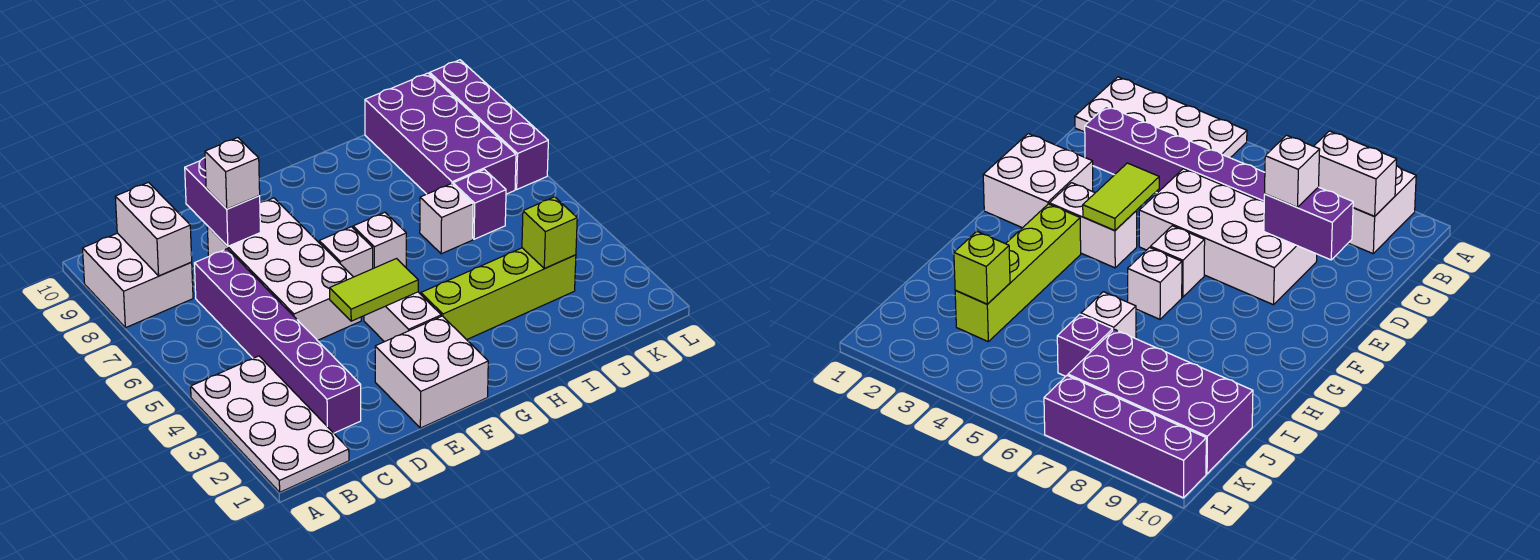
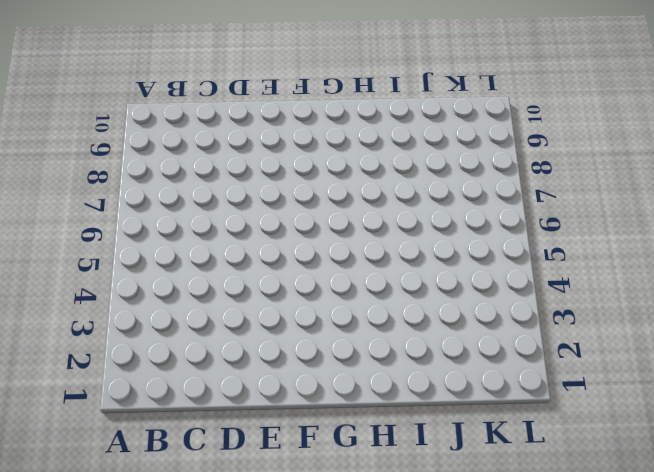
none -> white 2x4 plate [191,356,349,492]
none -> white 2x2 brick [83,233,193,328]
none -> purple 1x6 brick [194,249,361,433]

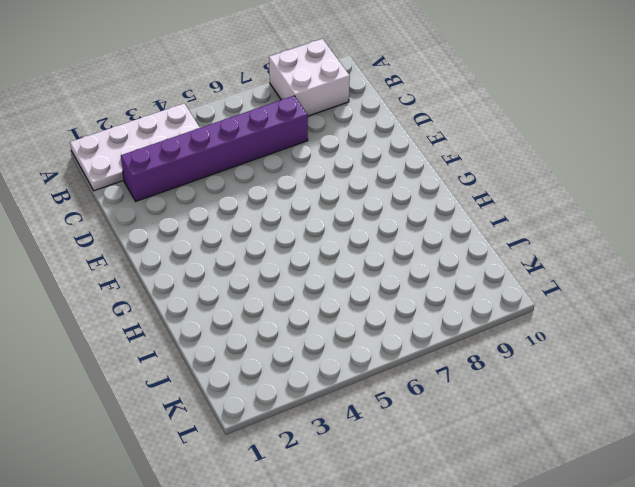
none -> white 2x4 brick [207,198,361,340]
none -> white 2x2 brick [375,316,488,428]
none -> white 1x2 brick [364,292,441,342]

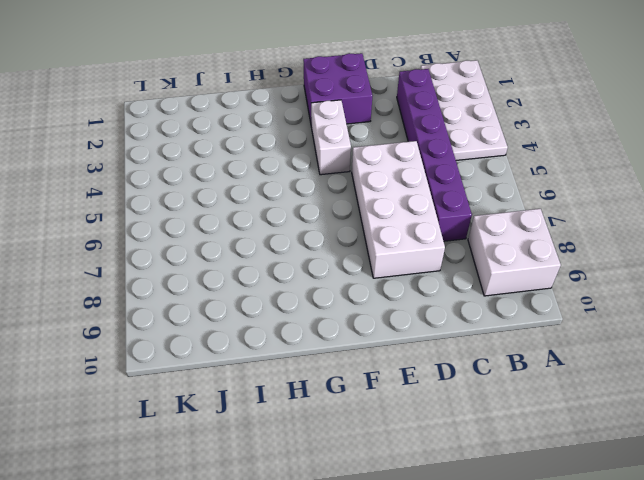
purple 2x2 brick [303,53,372,127] -> white 2x2 brick [375,316,488,428]
none -> white 1x1 brick [319,227,373,277]
none -> lime 1x4 brick [421,248,576,340]
none -> white 1x1 brick [353,212,406,268]

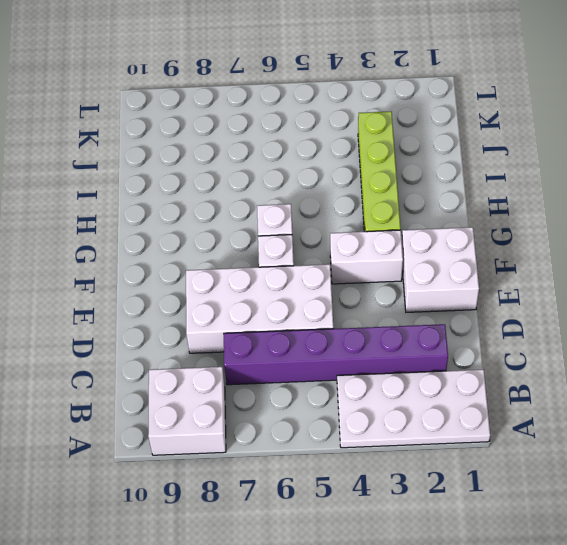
none -> white 1x1 brick [420,184,473,254]
none -> purple 1x1 brick [453,169,506,239]
none -> purple 2x4 brick [365,73,516,194]

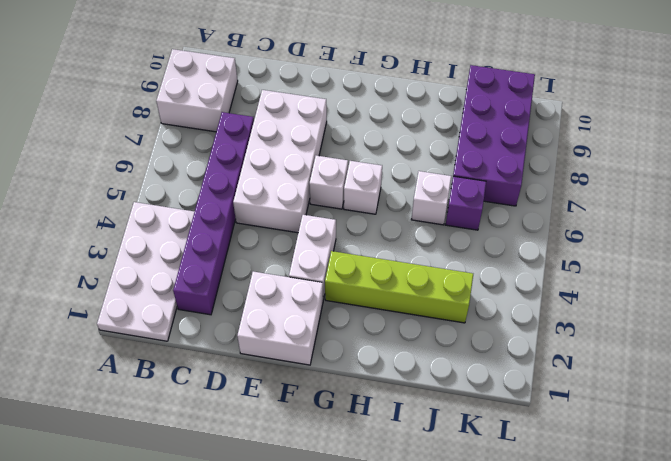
none -> purple 1x4 brick [430,60,548,189]
none -> white 1x2 brick [115,182,192,276]
none -> purple 1x2 brick [185,158,261,246]

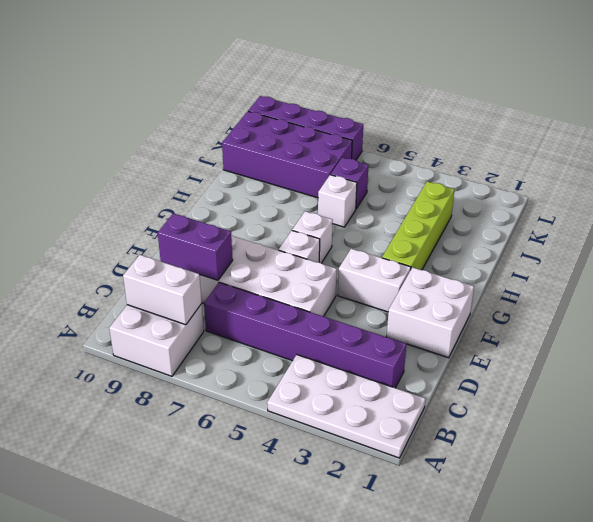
none -> lime 1x2 tile [330,259,418,321]
none -> lime 1x1 brick [522,197,577,269]
none -> white 1x1 brick [205,138,260,209]

